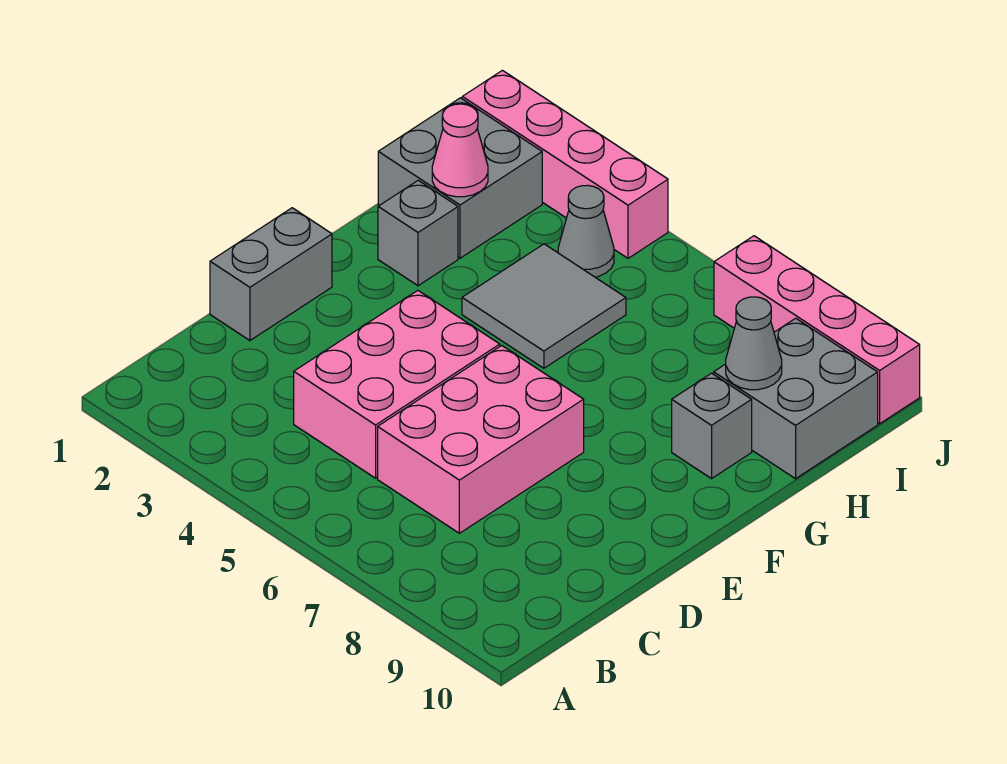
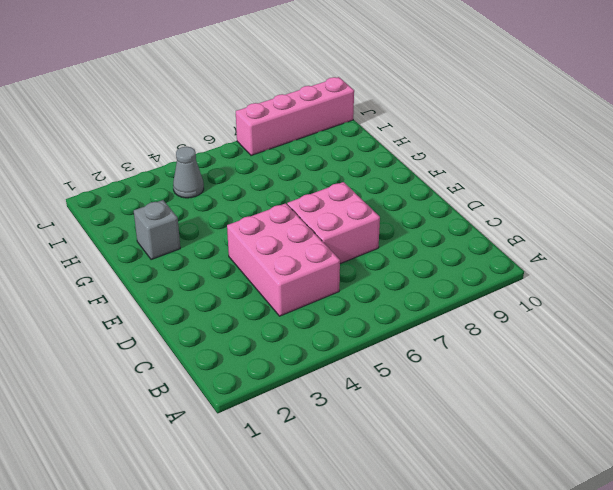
pink 2x2 brick [287,182,380,264] -> pink 2x3 brick [378,346,584,533]
none -> grey 1x2 brick [210,208,332,340]
none -> grey 2x2 tile [462,244,626,368]
none -> grey 1x1 brick [672,373,752,479]

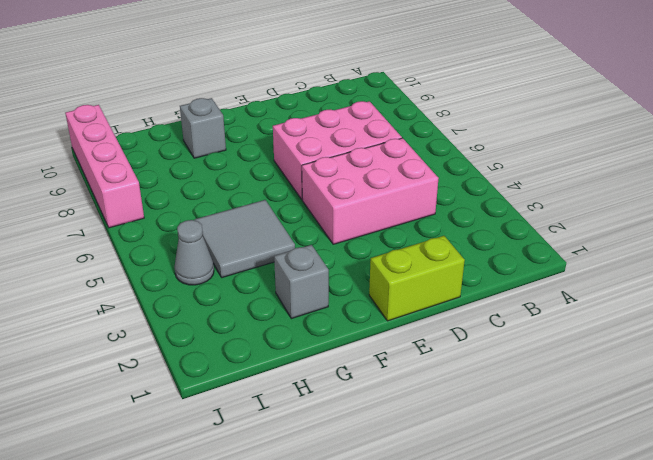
lime 1x2 brick [369,236,465,321] -> grey 1x2 brick [210,208,332,340]
none -> grey 2x2 brick [378,98,542,258]
none -> grey 2x2 brick [714,318,878,479]
none -> pink 1x4 brick [462,70,668,258]

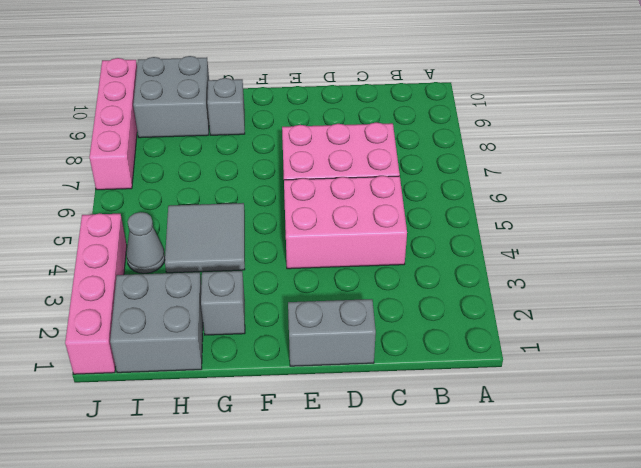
none -> pink 1x1 cone [432,104,488,197]
none -> grey 1x1 cone [726,297,782,390]

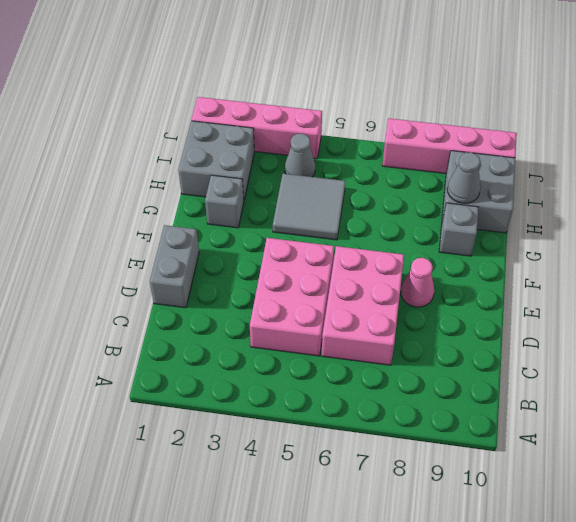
pink 1x1 cone [401,258,434,307] -> pink 1x1 cone moved to [432,104,488,197]

